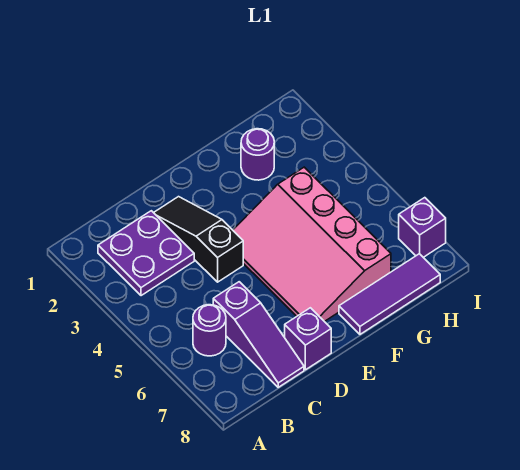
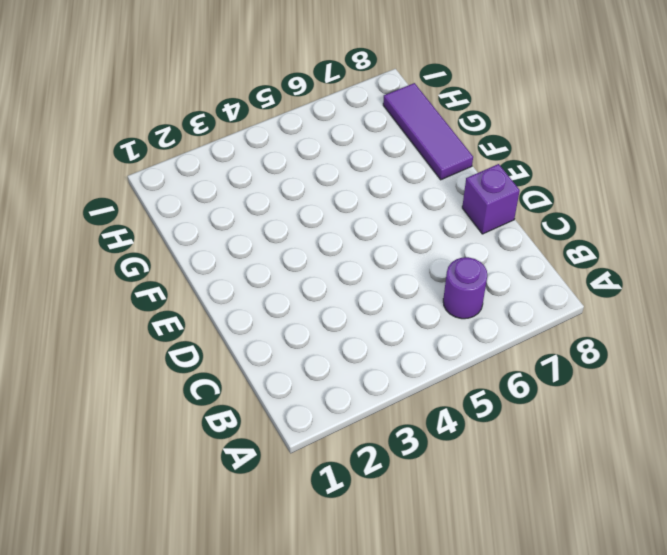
none -> purple 2x2 plate [98,211,194,296]
none -> purple 1x3 slope [213,282,304,387]

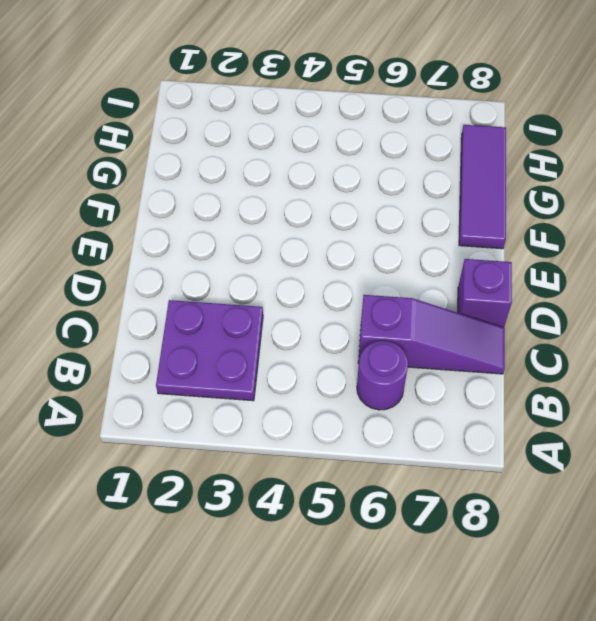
none -> black 1x3 slope [154,197,243,282]
none -> pink 3x4 slope [233,167,391,322]

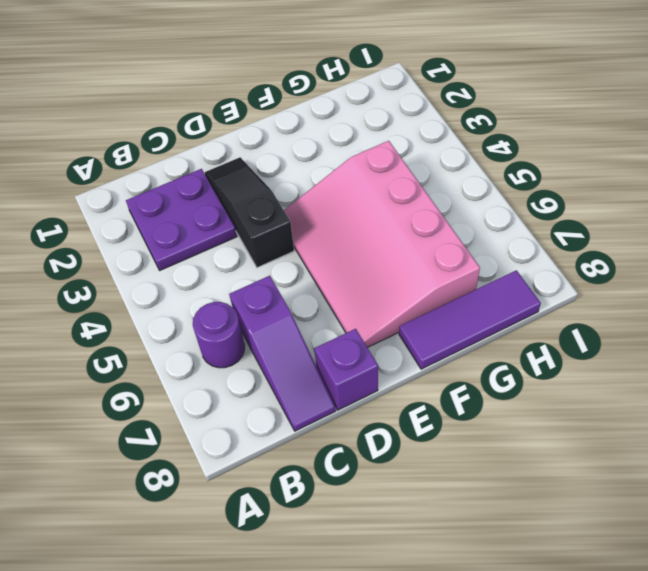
none -> purple 1x1 round brick [241,129,274,180]
none -> purple 1x1 brick [399,198,446,257]

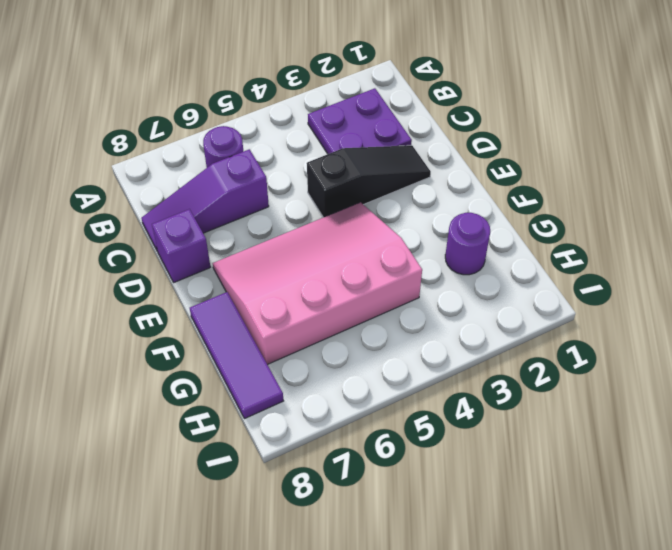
none -> purple 1x1 brick [399,198,446,257]

